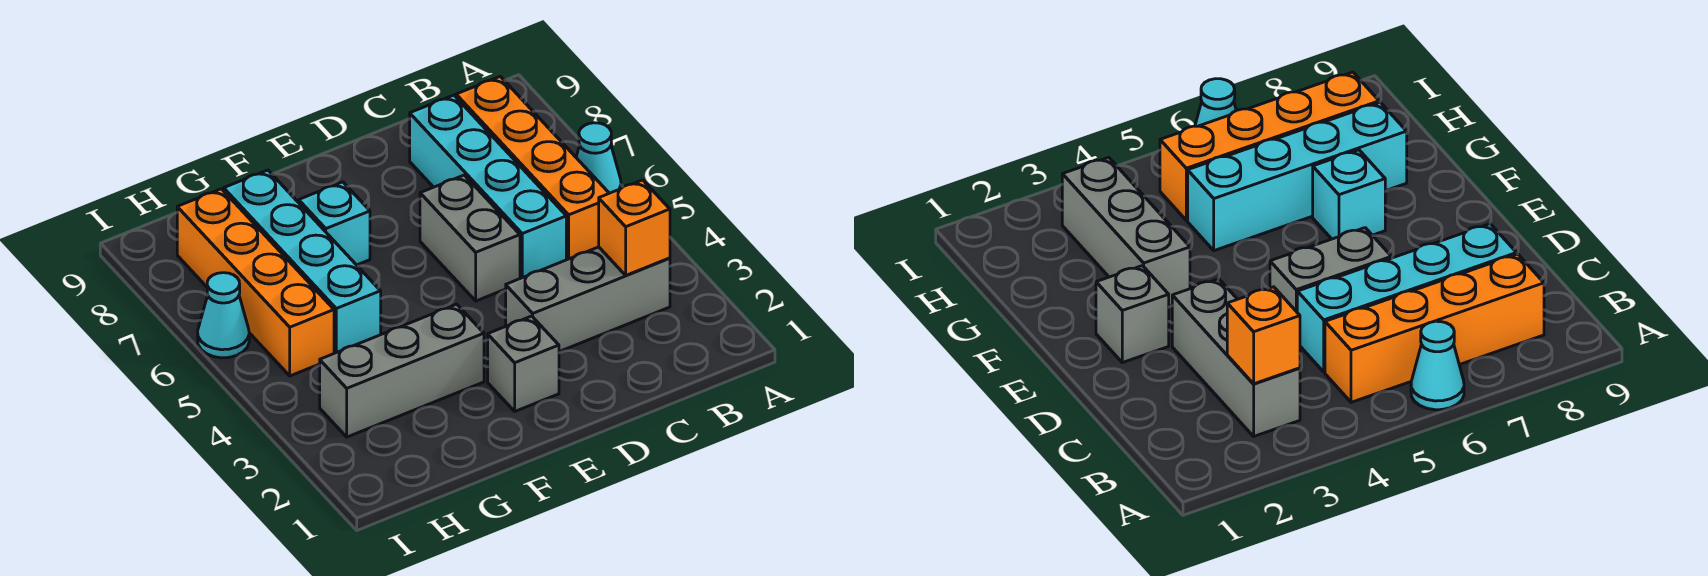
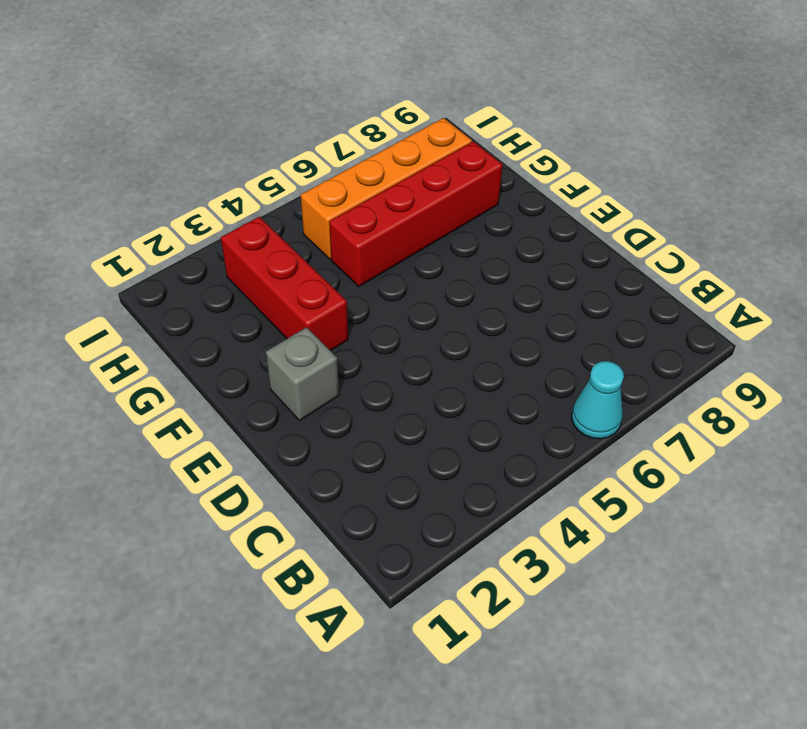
red 1x3 brick [221,217,348,351] -> grey 1x3 brick [320,304,484,437]
red 1x4 brick [329,141,503,286] -> cyan 1x4 brick [224,170,381,353]
none -> grey 1x3 brick [506,247,670,352]
none -> orange 1x4 brick [456,76,609,260]
none -> cyan 1x4 brick [410,95,566,278]

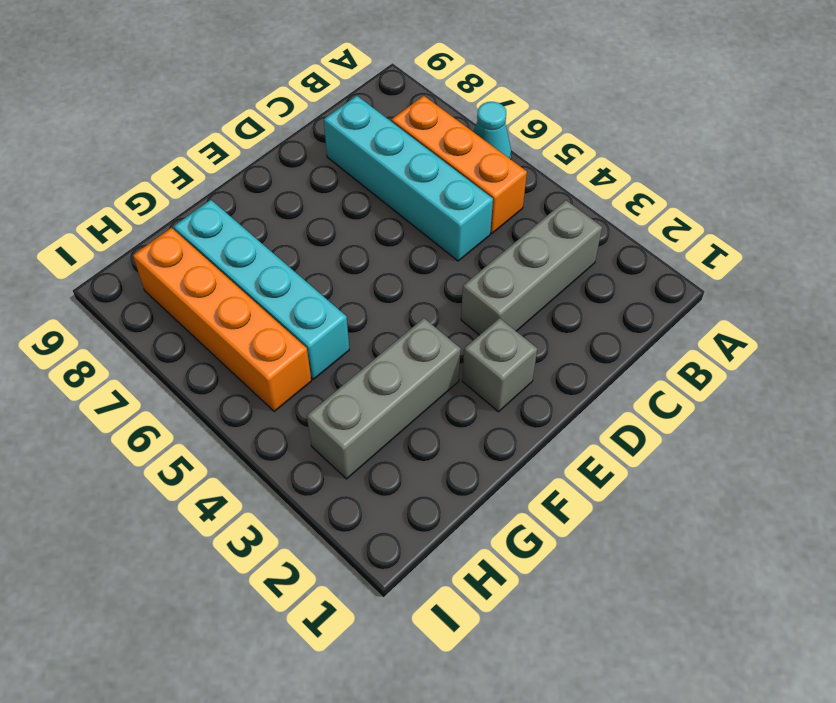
orange 1x3 brick [391,96,527,233] -> orange 1x4 brick [456,76,609,260]
none -> grey 1x2 brick [420,175,520,301]
none -> cyan 1x1 brick [299,182,370,265]
none -> cyan 1x1 cone [198,273,249,358]

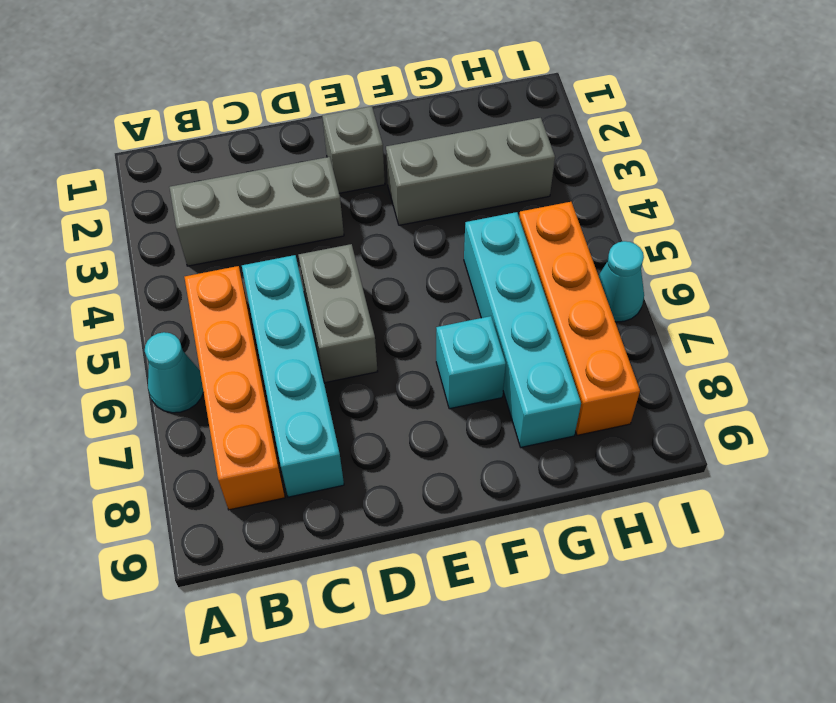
none -> orange 1x1 brick [599,180,670,275]

